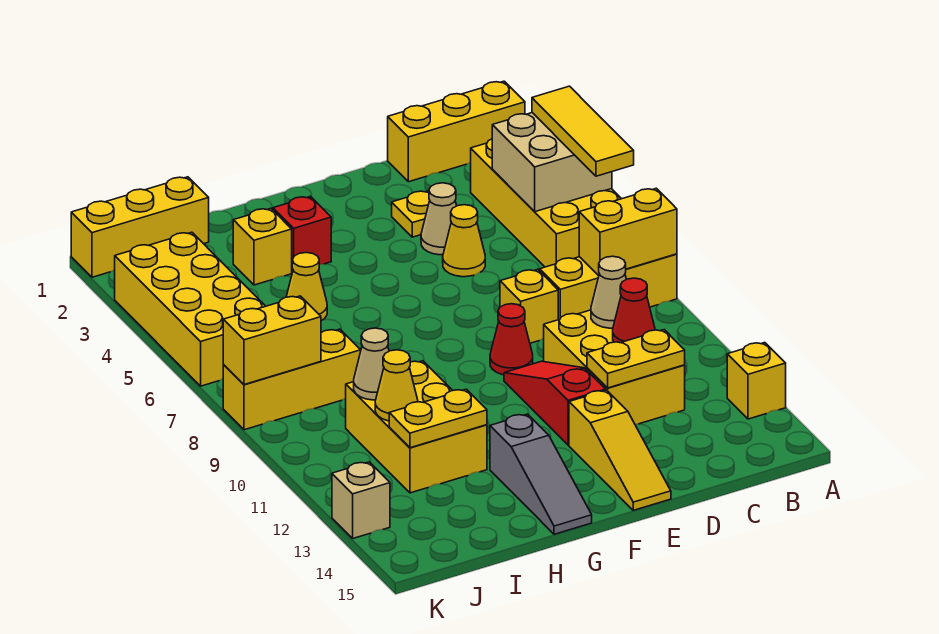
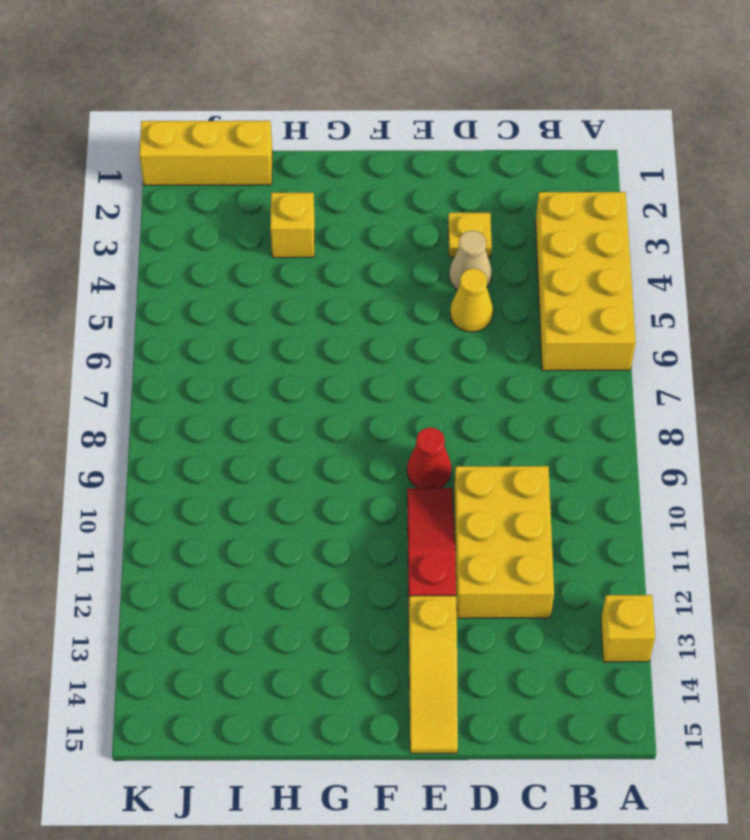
none -> yellow 1x3 brick [388,81,525,182]
none -> yellow 1x3 brick [540,254,677,320]
none -> yellow 1x1 brick [500,269,558,343]
none -> red 1x1 brick [273,196,331,272]

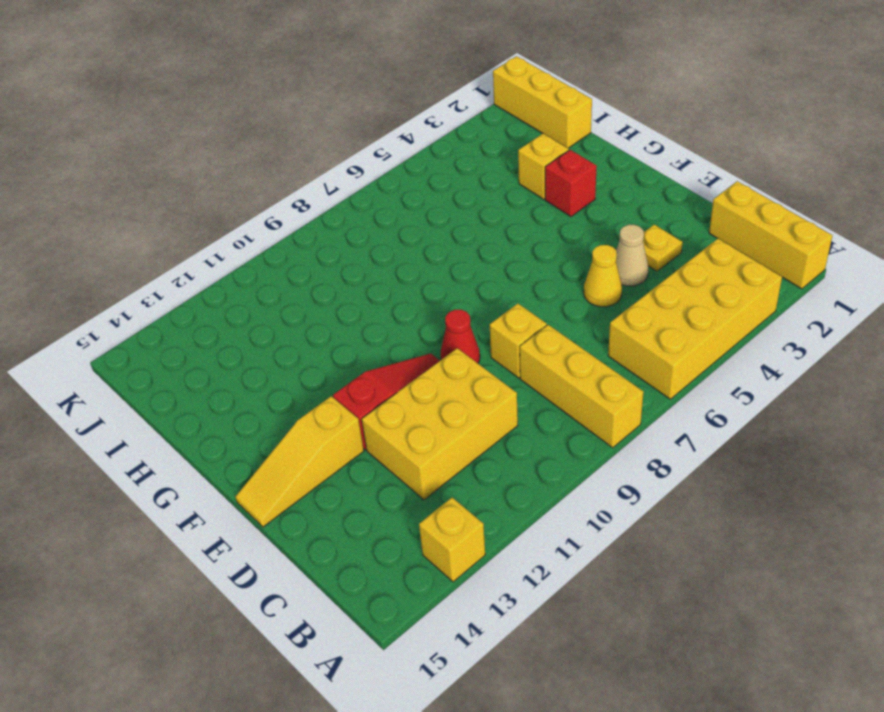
none -> grey 1x3 slope [490,414,592,534]
none -> yellow 1x1 cone [286,253,327,320]
none -> yellow 2x3 brick [346,361,487,493]
none -> yellow 1x3 brick [223,329,361,430]

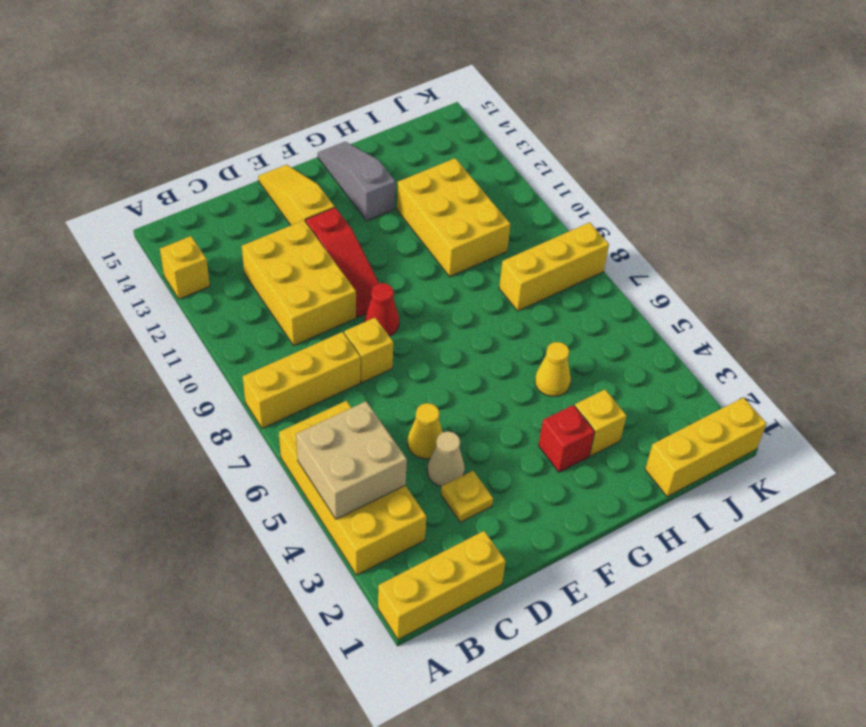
none -> yellow 2x4 brick [115,232,265,386]
none -> tan 1x1 brick [332,462,390,538]
none -> yellow 1x2 brick [579,188,677,276]
none -> tan 1x1 cone [591,256,626,328]

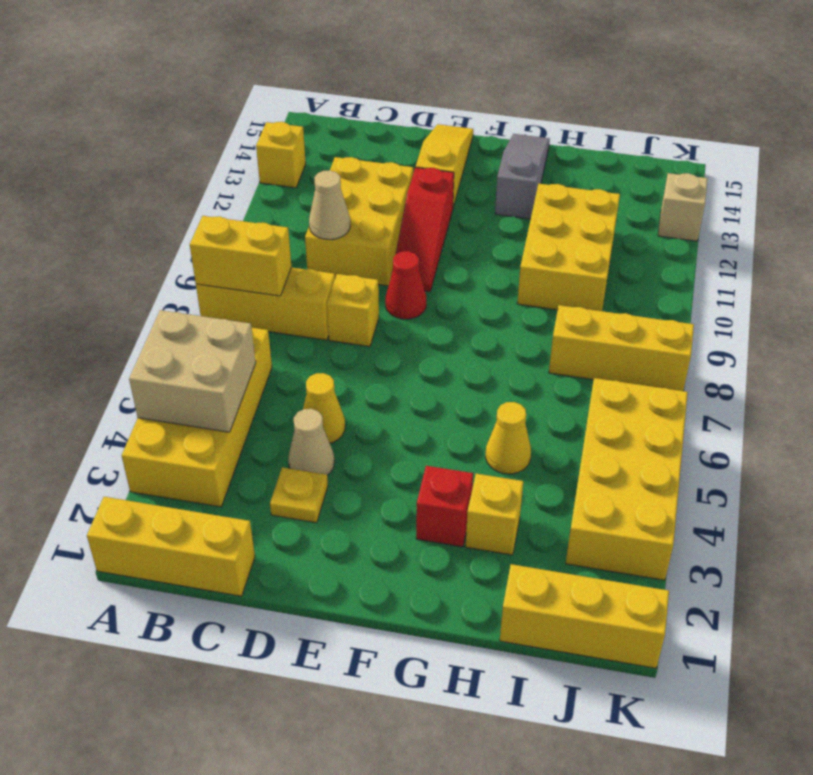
none -> red 1x1 cone [613,278,655,343]
none -> yellow 1x2 plate [587,330,685,388]
none -> yellow 1x2 plate [389,389,487,448]
none -> tan 1x1 cone [354,328,389,400]

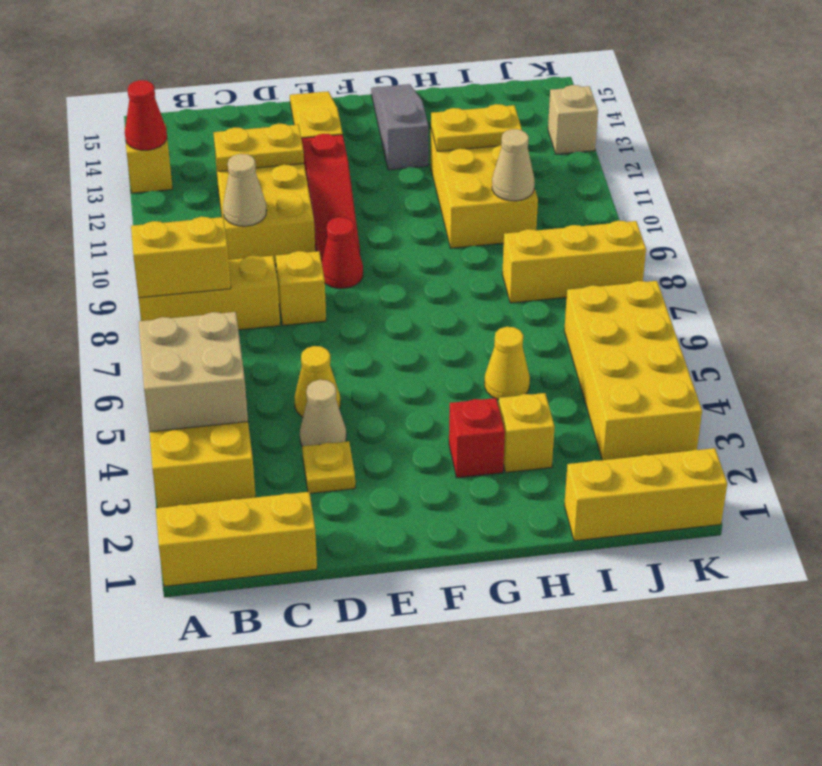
red 1x1 cone [125,80,167,150] -> red 1x1 cone moved to [613,278,655,343]
none -> yellow 1x1 cone [375,350,418,421]
none -> yellow 1x2 brick [223,296,321,385]
none -> yellow 1x3 tile [532,86,634,176]

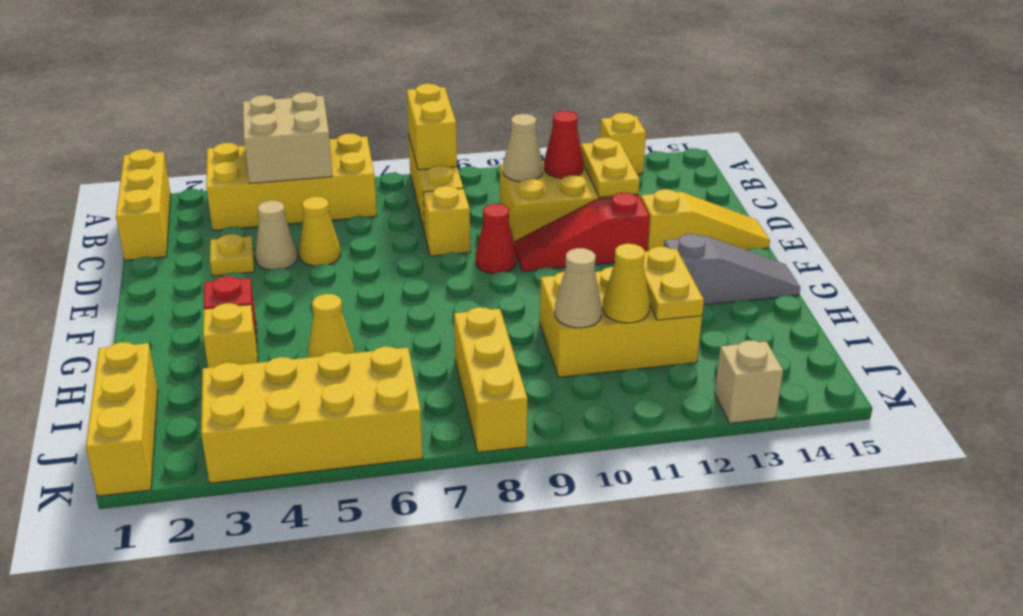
none -> yellow 1x2 brick [223,296,321,385]
none -> yellow 1x3 tile [532,86,634,176]

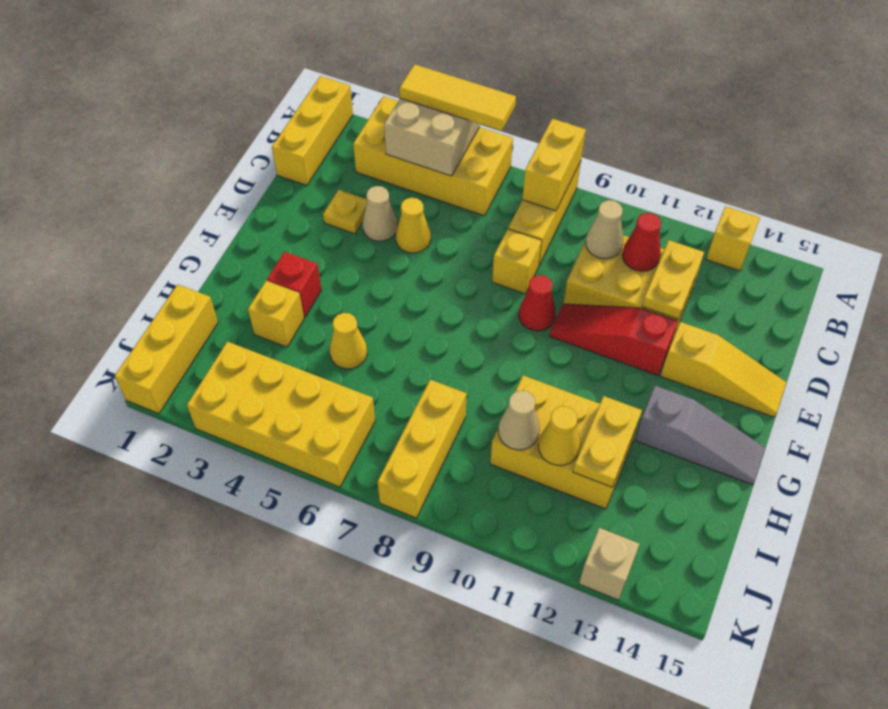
none -> yellow 1x2 brick [223,296,321,385]

